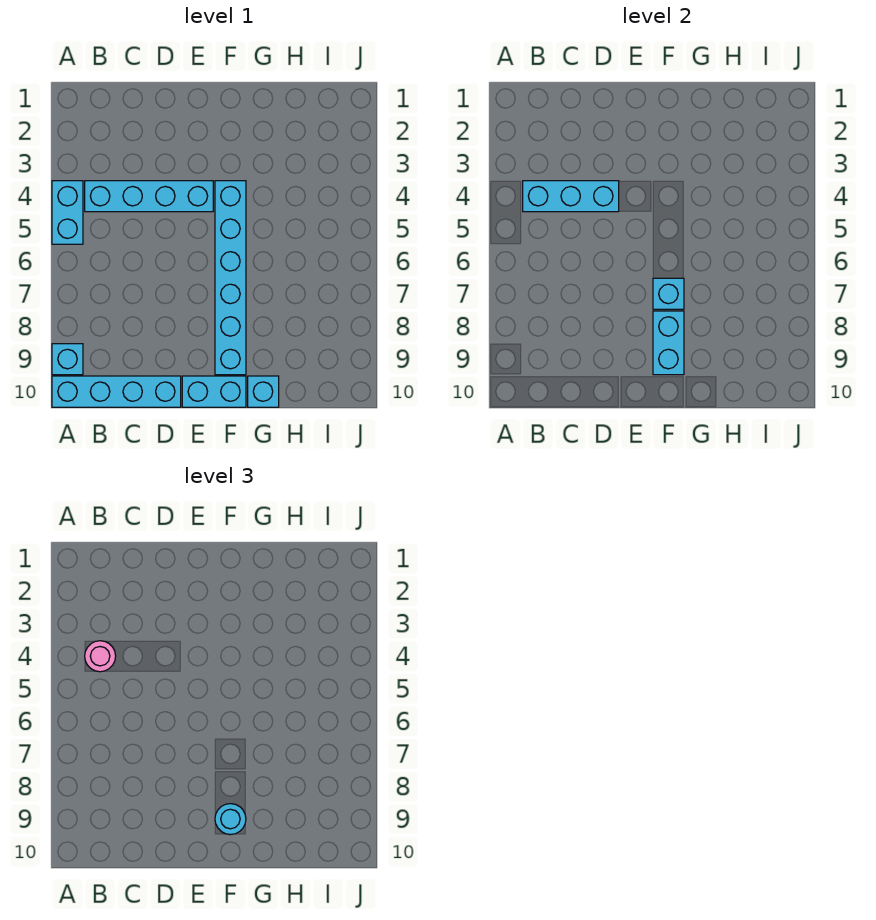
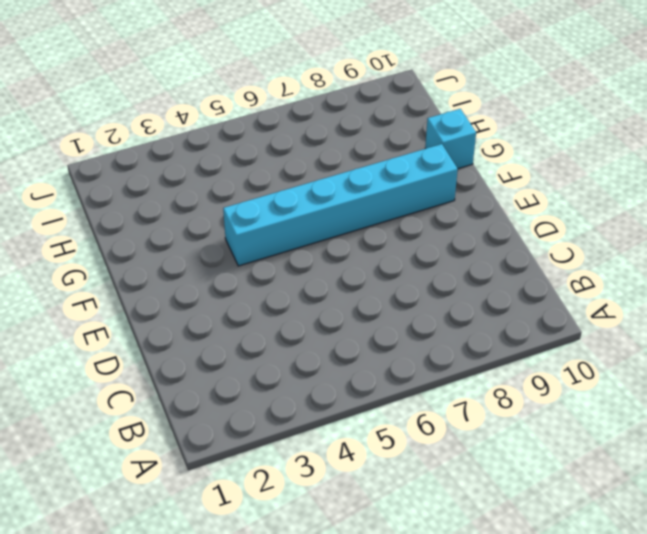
none -> cyan 1x2 brick [52,181,83,244]
none -> cyan 1x1 brick [52,344,83,375]
none -> cyan 1x4 brick [52,376,181,407]

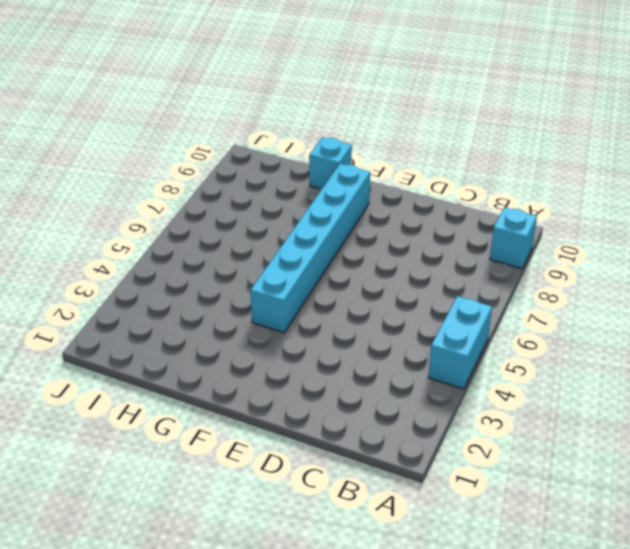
none -> cyan 1x4 brick [52,376,181,407]
none -> cyan 1x4 brick [85,181,213,212]
none -> cyan 1x2 brick [182,376,246,407]

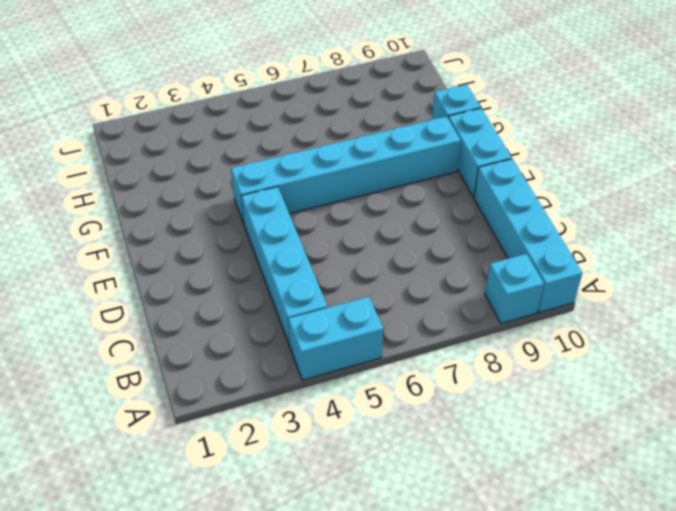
none -> cyan 1x3 brick [523,181,619,212]
none -> cyan 1x1 brick [653,278,684,309]
none -> cyan 1x2 brick [653,311,684,375]

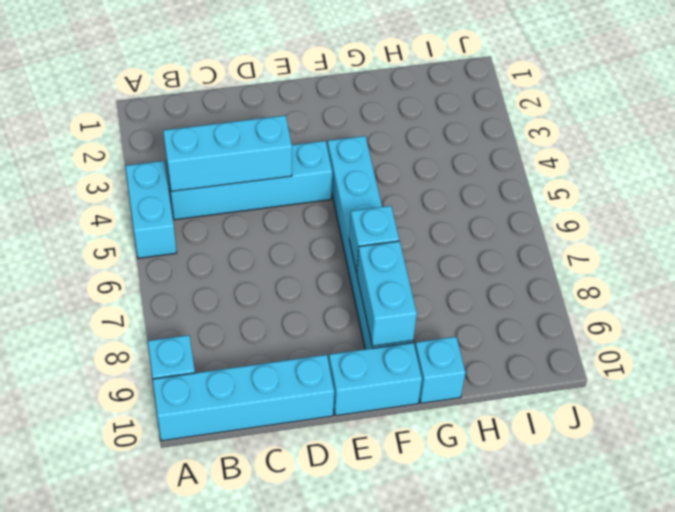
none -> pink 1x1 round brick [85,641,116,672]
none -> cyan 1x1 round brick [215,804,246,835]

